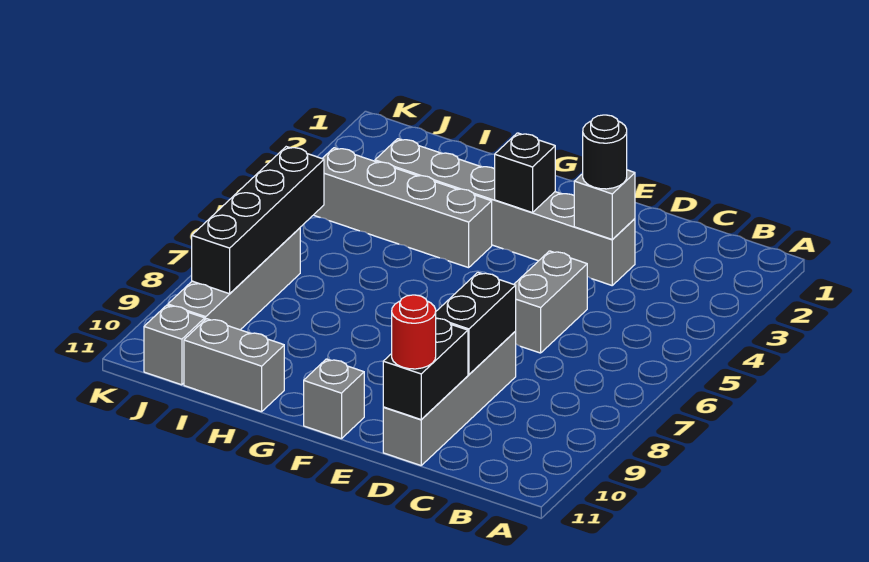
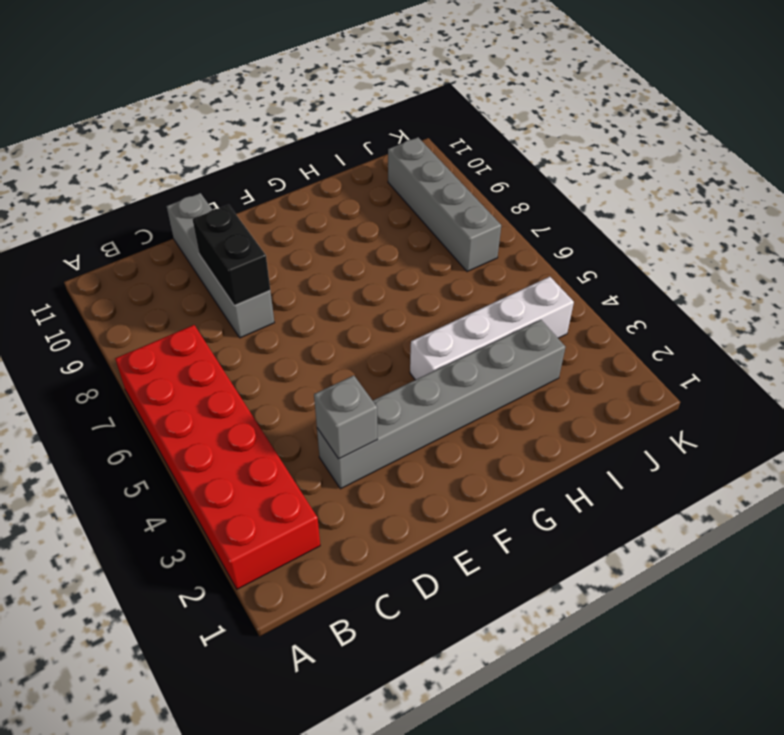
red 2x6 brick [115,325,320,589] -> none
white 1x4 brick [410,277,574,380] -> grey 1x4 brick [314,148,492,268]
none -> grey 1x2 brick [514,251,587,353]
none -> grey 1x1 brick [304,359,364,439]
none -> grey 1x2 brick [184,319,284,412]

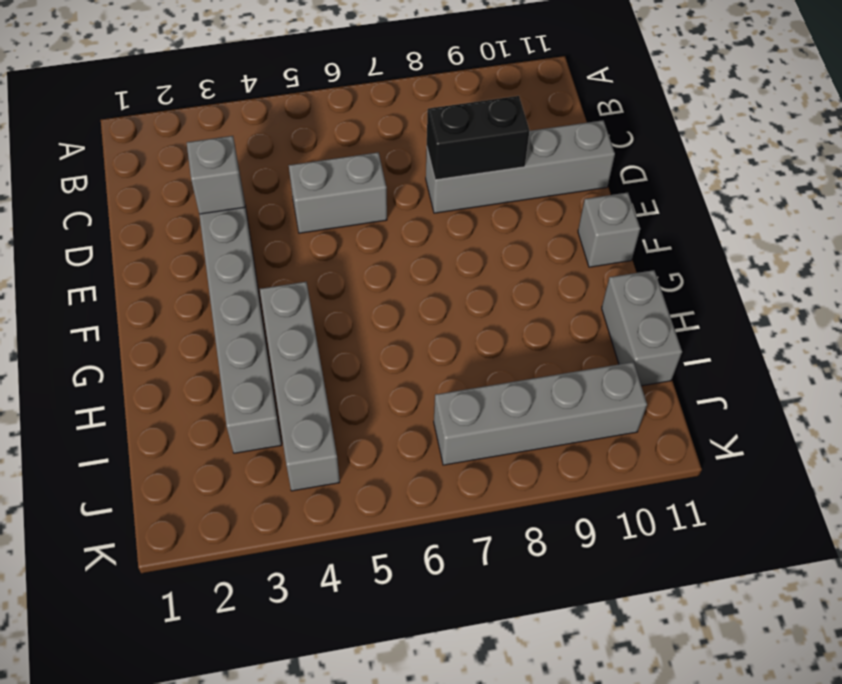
none -> grey 1x1 brick [144,305,205,385]
none -> black 1x2 brick [383,318,468,420]
none -> black 1x1 brick [495,133,555,213]

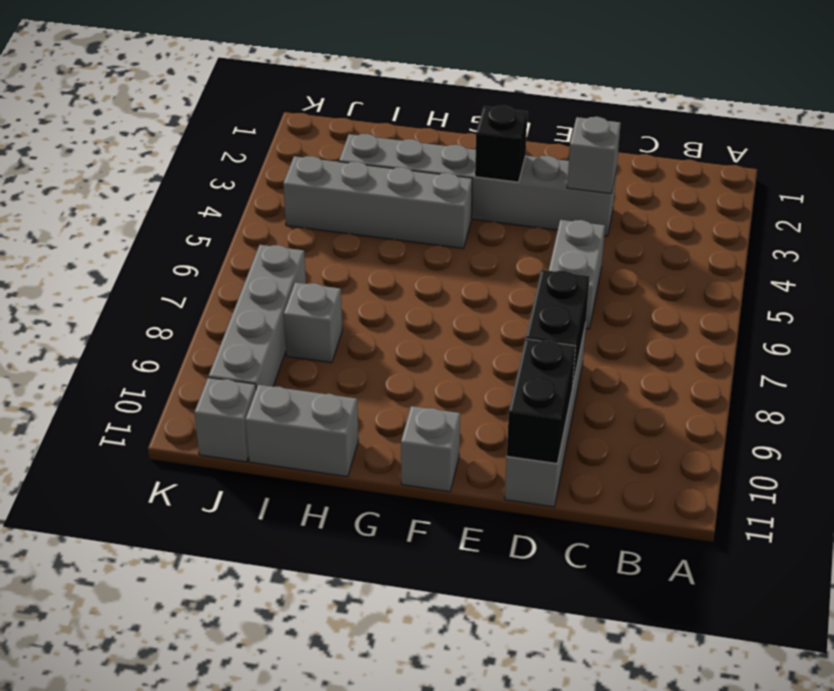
grey 1x1 brick [284,282,342,363] -> none
none -> black 1x4 brick [192,147,324,294]
none -> black 1x1 round brick [583,115,627,189]
none -> red 1x1 round brick [392,295,436,369]

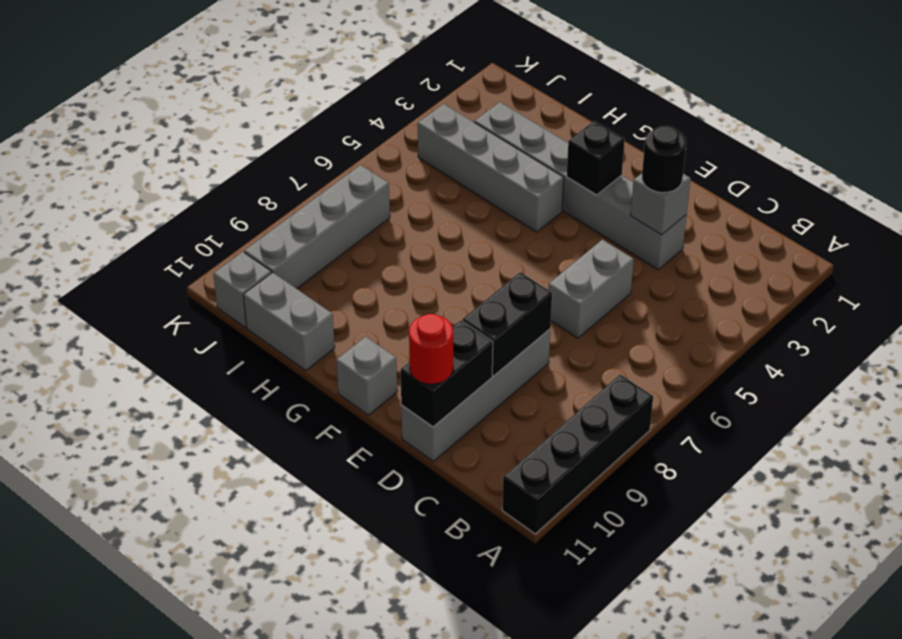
black 1x4 brick [502,375,653,534] -> black 1x4 brick moved to [192,147,324,294]

